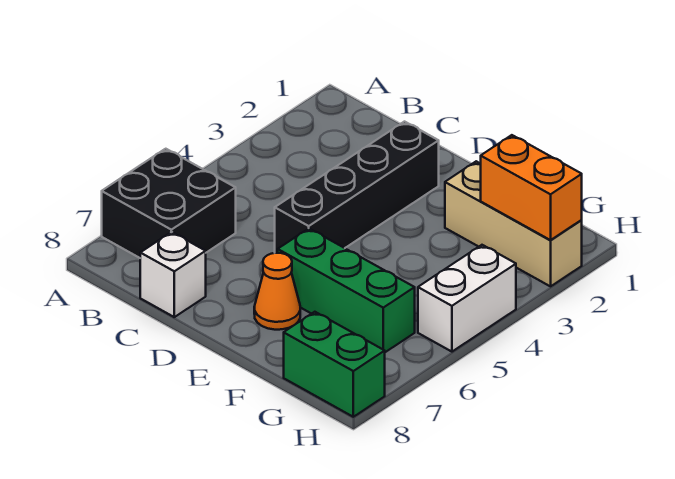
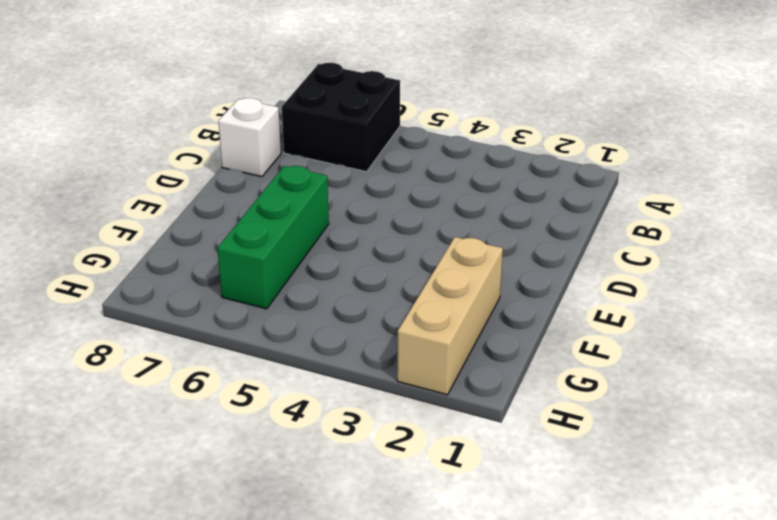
none -> black 1x4 brick [275,122,439,253]
none -> orange 1x1 cone [254,253,300,330]

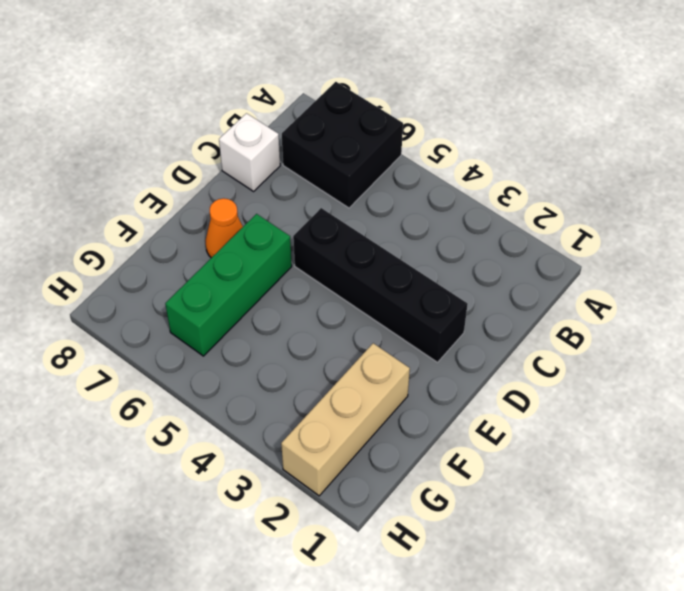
none -> green 1x2 brick [284,312,385,417]
none -> white 1x2 brick [418,245,516,352]

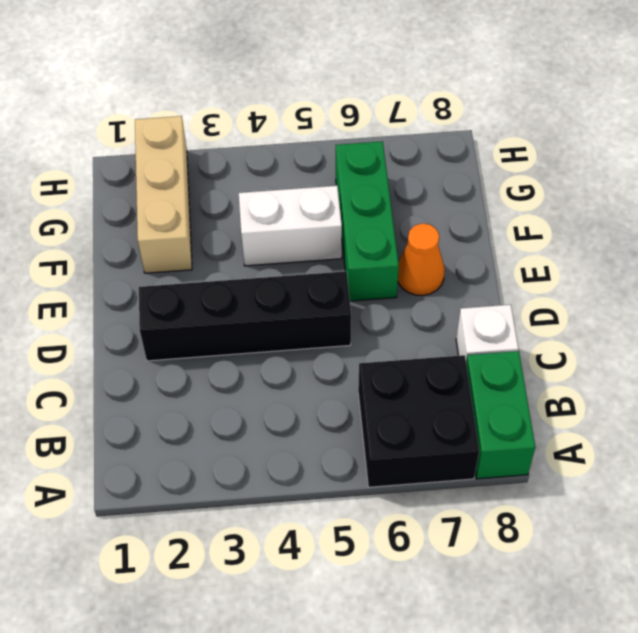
green 1x2 brick [466,351,535,479] -> green 1x2 brick moved to [284,312,385,417]
white 1x2 brick [239,186,342,266] -> white 1x2 brick moved to [418,245,516,352]
none -> orange 1x2 brick [481,135,582,240]

